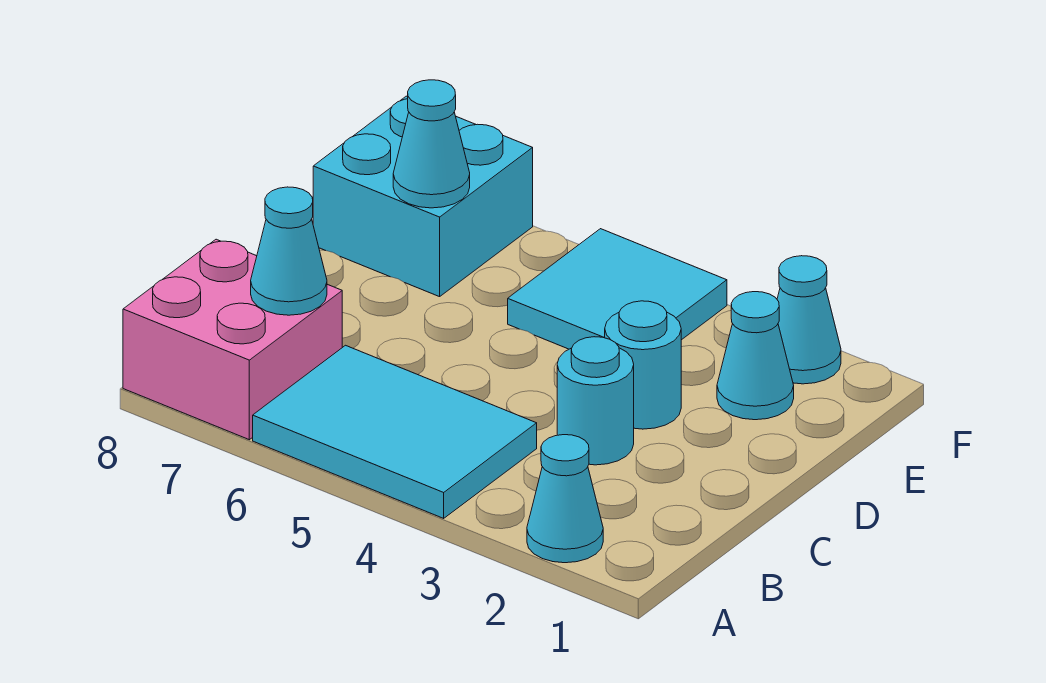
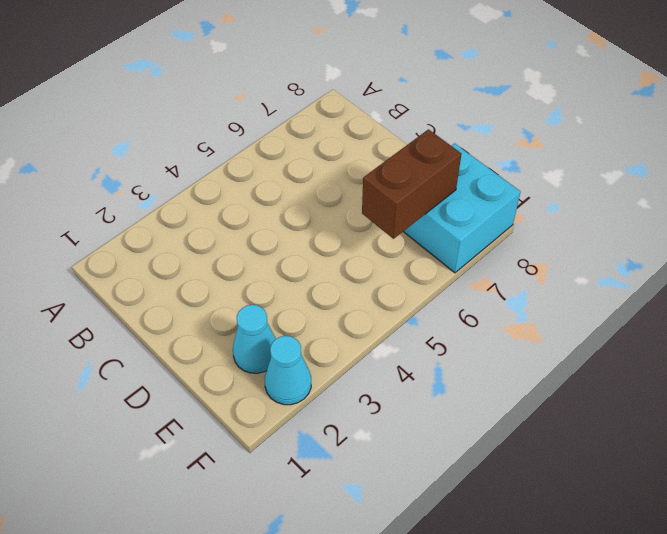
brown 1x2 brick [362,129,461,239] -> cyan 1x1 cone [393,80,470,208]
none -> cyan 1x1 cone [527,435,603,563]
none -> cyan 2x3 tile [253,345,537,518]

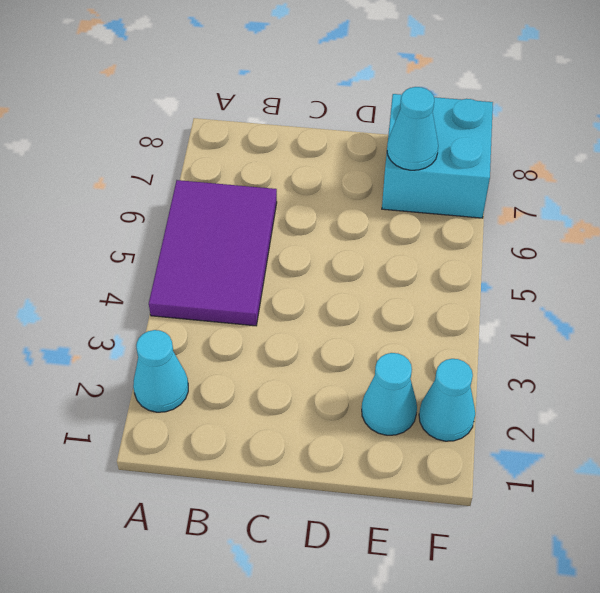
purple 2x3 tile [149,180,277,326] -> cyan 2x3 tile [253,345,537,518]
none -> pink 2x2 brick [123,239,342,440]
none -> cyan 1x1 round brick [557,337,634,465]

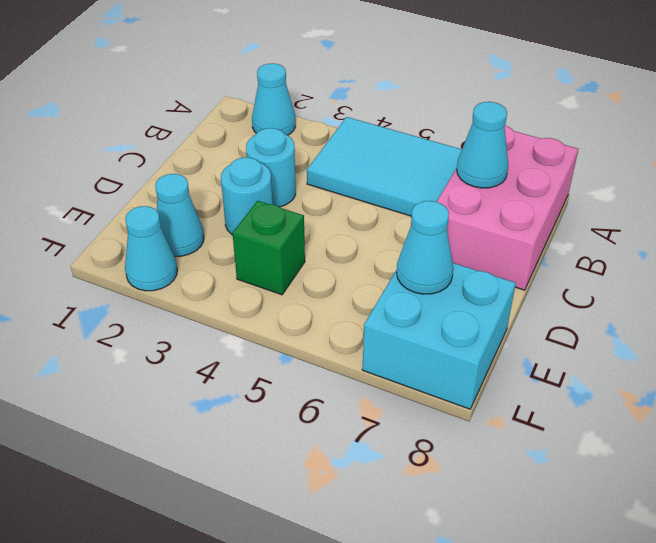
pink 2x3 brick [437,126,578,290] -> pink 2x2 brick [123,239,342,440]
green 1x1 brick [232,201,305,295] -> cyan 2x2 tile [508,229,727,349]

